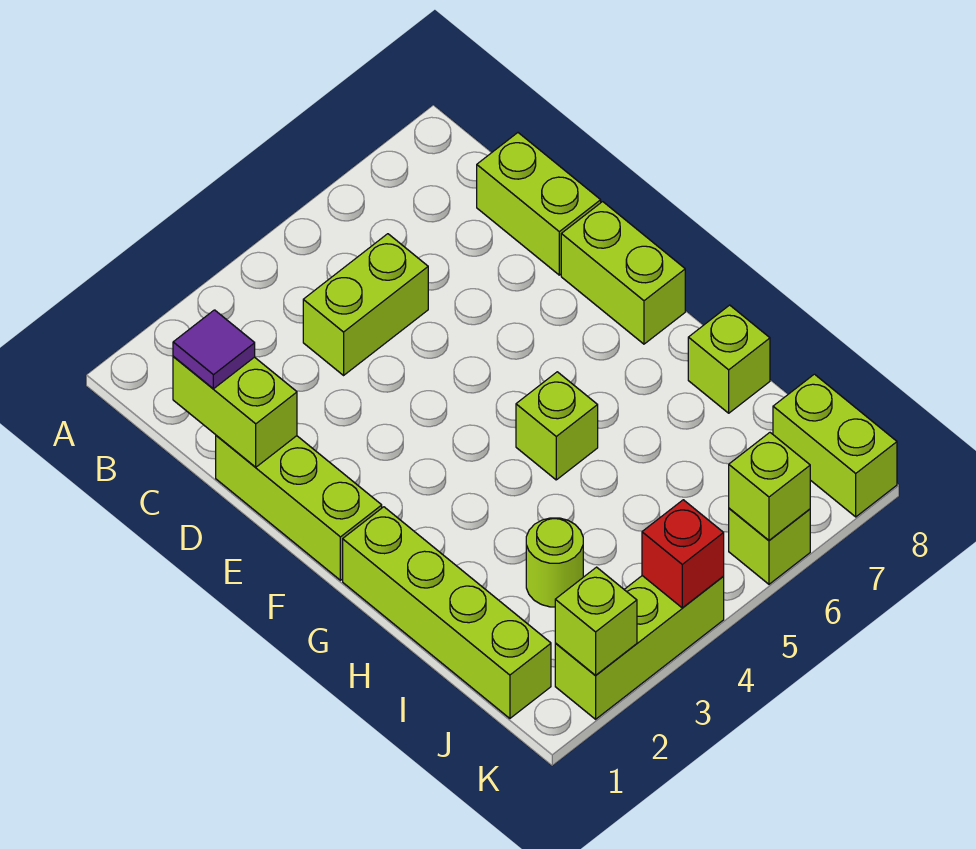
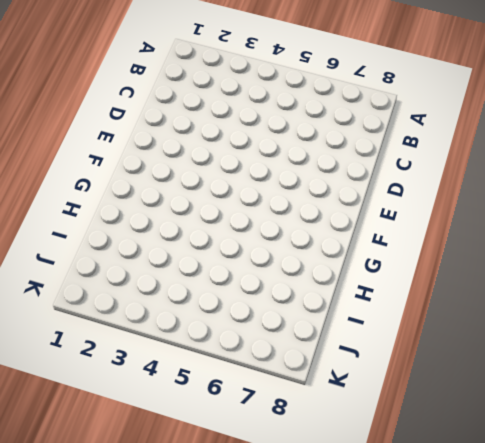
none -> lime 1x2 brick [303,234,428,375]
none -> lime 1x2 brick [477,133,601,275]
none -> lime 1x3 brick [216,435,382,580]

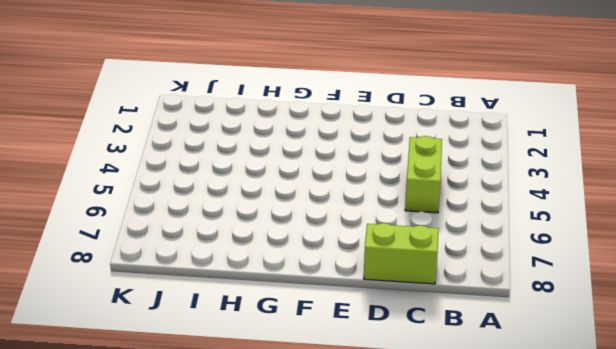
none -> lime 1x3 brick [216,435,382,580]
none -> lime 1x2 brick [561,202,685,344]
none -> lime 1x4 brick [343,507,551,718]

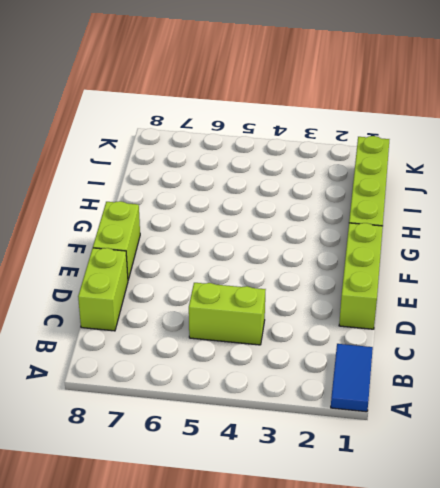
blue 1x2 tile [331,344,373,412] -> none
none -> lime 1x1 brick [516,372,598,480]
none -> lime 1x1 brick [688,305,770,413]
none -> lime 1x1 round brick [526,518,583,607]

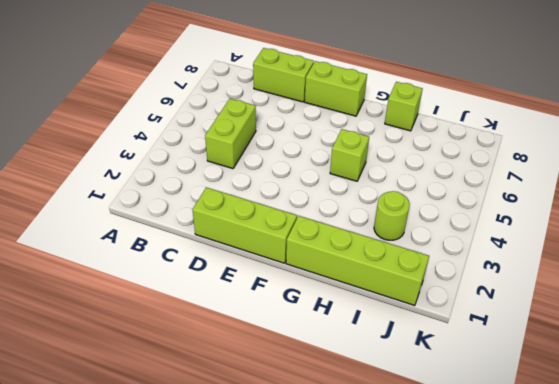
none -> lime 1x2 brick [773,374,897,517]
none -> lime 1x3 brick [555,576,724,719]
none -> lime 1x1 brick [729,508,810,584]

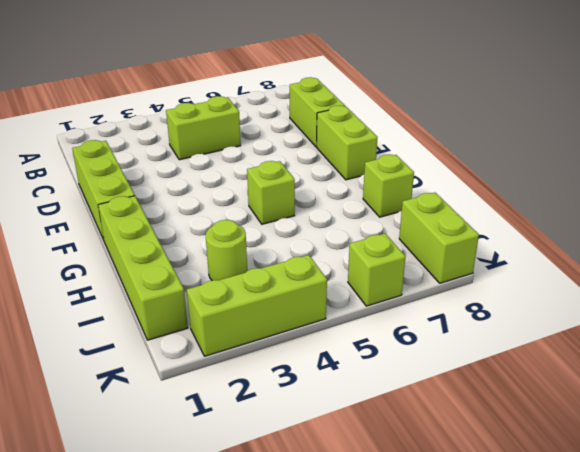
none -> lime 1x2 brick [173,356,297,467]
none -> lime 1x1 brick [555,567,637,675]
none -> red 1x1 brick [642,500,724,608]

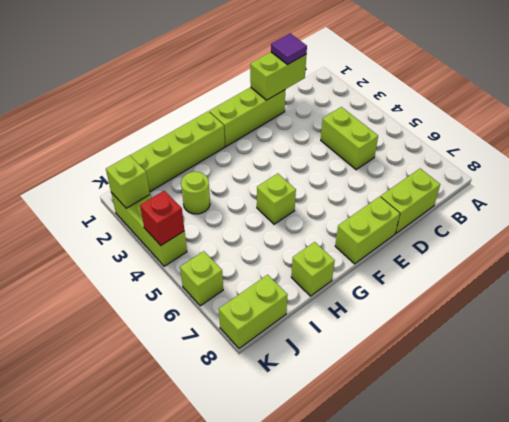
none -> lime 1x1 brick [729,433,810,540]

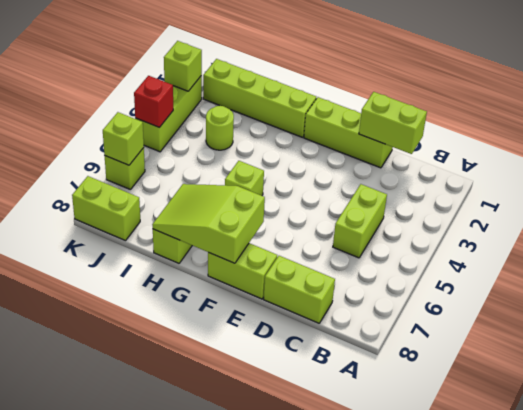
lime 2x3 slope [152,184,265,263] -> none
none -> purple 1x1 tile [173,310,255,389]

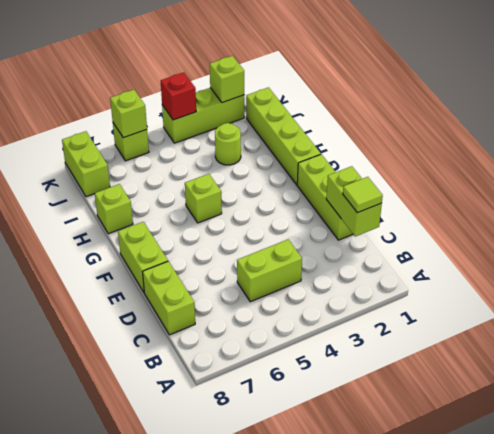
lime 1x1 tile [343,177,383,213] -> purple 1x1 tile [173,310,255,389]

